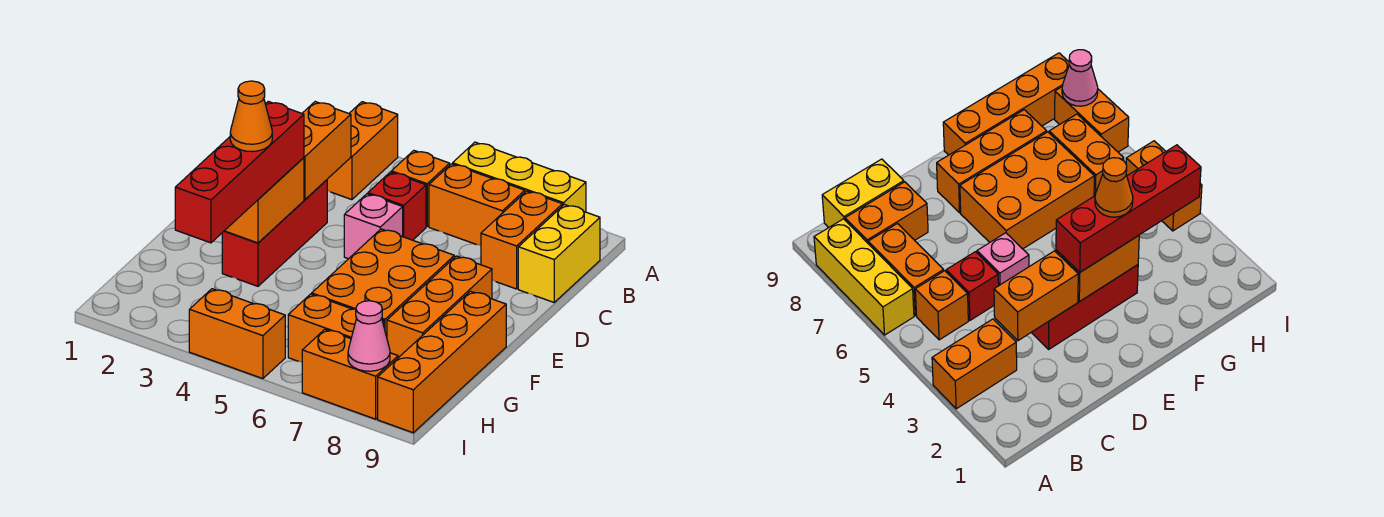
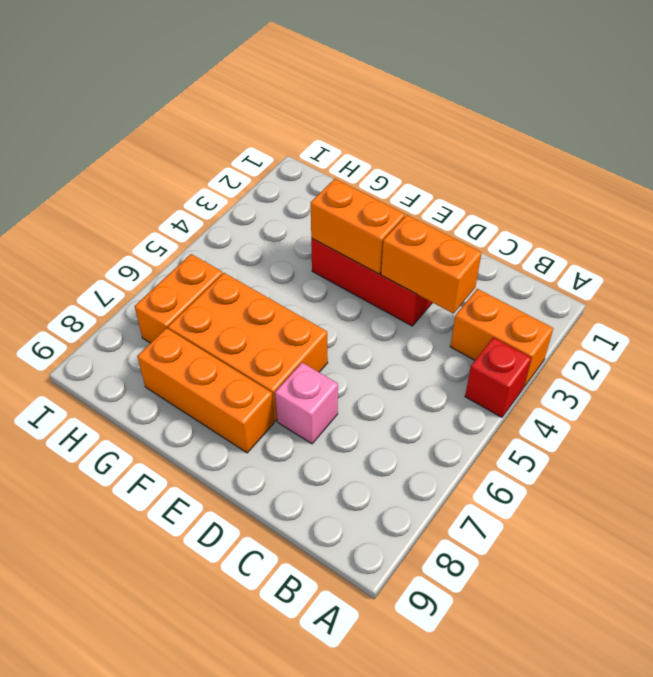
red 1x1 brick [465,337,531,417] -> red 1x1 brick moved to [368,172,426,240]
pink 1x1 brick [275,363,338,444] -> pink 1x1 brick moved to [344,194,403,259]
none -> yellow 1x3 brick [453,142,586,212]
none -> orange 1x1 brick [391,151,450,227]
none -> orange 1x2 brick [429,164,525,246]

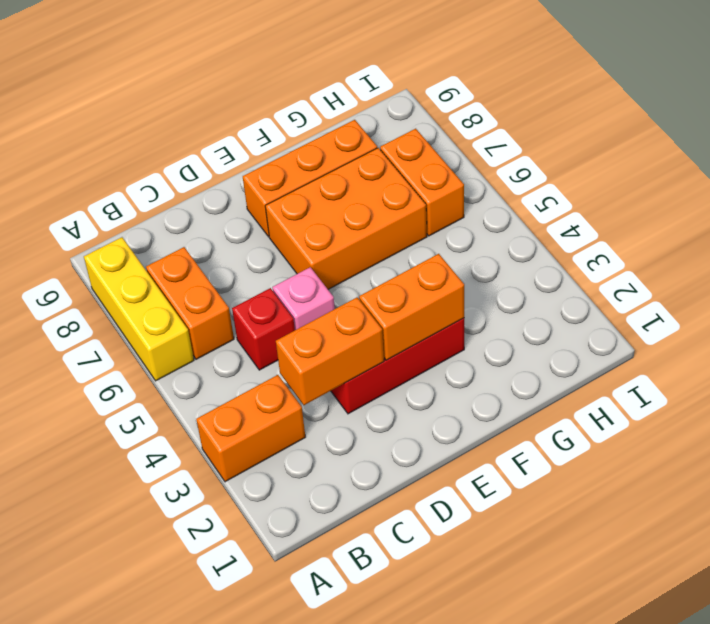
none -> orange 1x1 brick [391,151,450,227]
none -> orange 1x2 brick [481,191,562,289]
none -> yellow 1x2 brick [518,205,600,302]

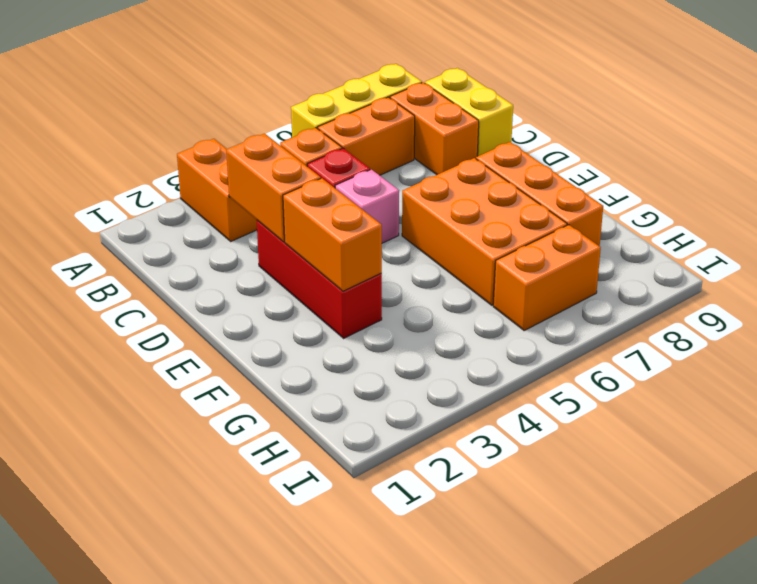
none -> orange 1x4 brick [378,291,506,433]
none -> orange 1x2 brick [189,289,285,379]
none -> orange 1x2 brick [302,329,398,419]

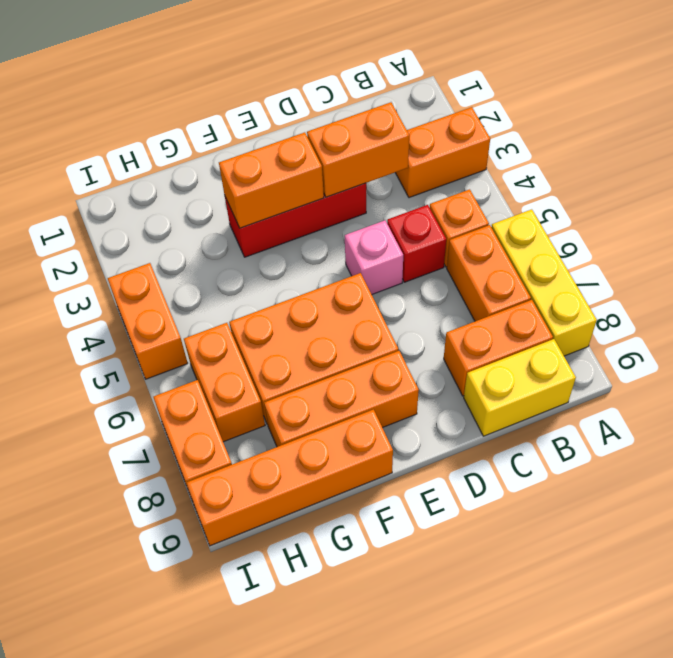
none -> pink 1x1 cone [348,301,390,371]
none -> red 1x4 brick [175,101,304,243]
none -> orange 1x1 cone [230,81,272,152]

